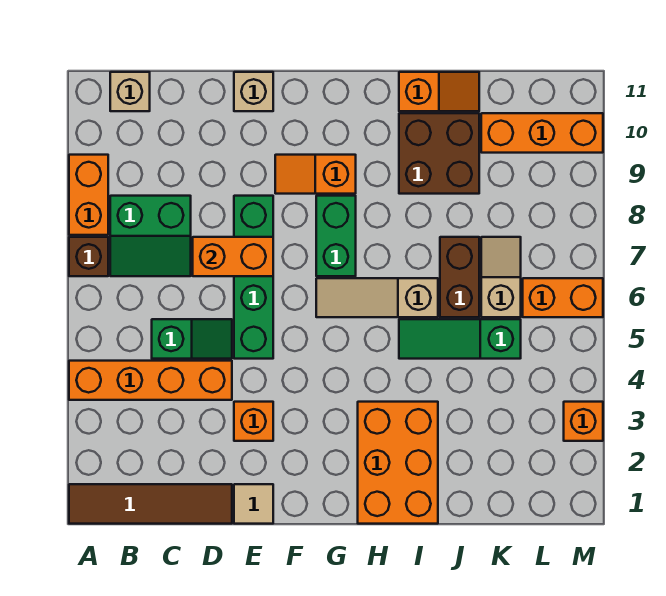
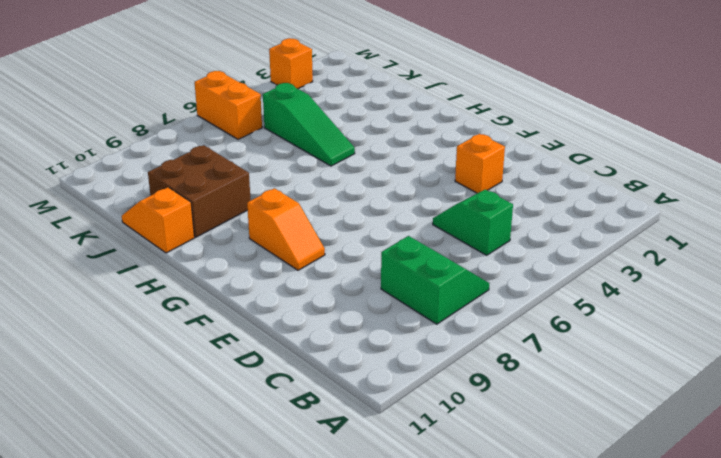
none -> brown 1x4 tile [69,484,232,524]
none -> orange 1x4 brick [69,361,232,400]
none -> brown 1x1 brick [69,237,108,276]

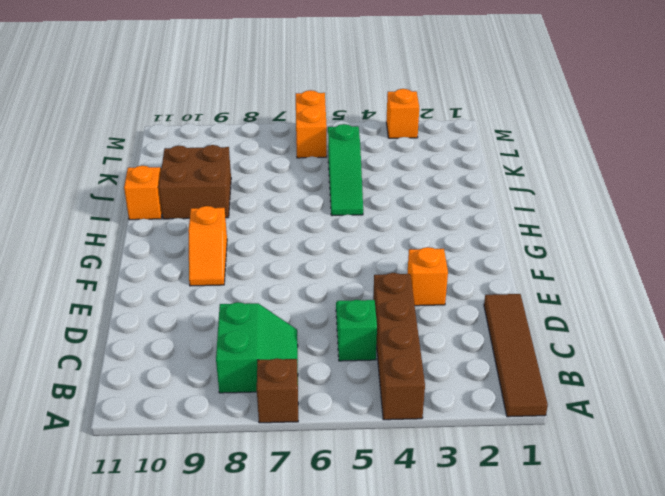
brown 1x4 brick [373,273,425,420] -> orange 1x4 brick [69,361,232,400]
none -> orange 1x2 brick [69,155,108,235]
none -> tan 1x1 brick [110,72,150,111]
none -> tan 1x1 tile [234,484,273,524]

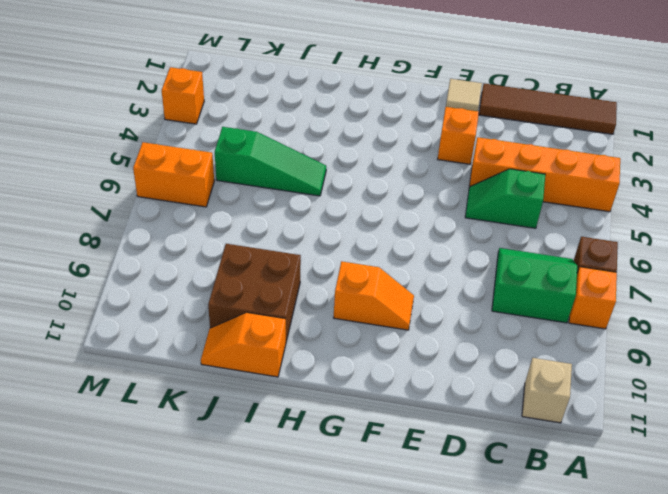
orange 1x1 brick [569,267,617,329] -> orange 1x2 brick [69,155,108,235]
none -> green 1x4 brick [234,196,273,359]
none -> tan 1x1 brick [234,72,273,111]
none -> tan 1x3 slope [316,278,438,317]

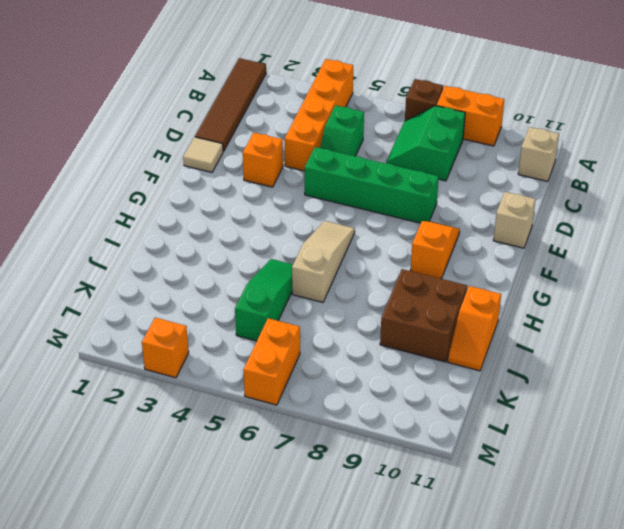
none -> green 1x2 brick [316,196,356,276]
none -> orange 2x3 brick [358,402,438,524]
none -> brown 1x2 brick [440,237,479,317]

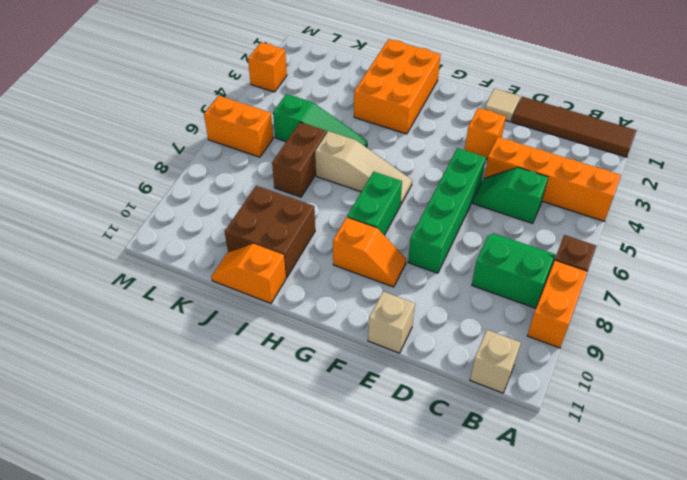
none -> tan 1x2 slope [481,237,521,317]
none -> orange 1x3 brick [481,113,603,153]
none -> orange 1x2 brick [193,237,273,276]

